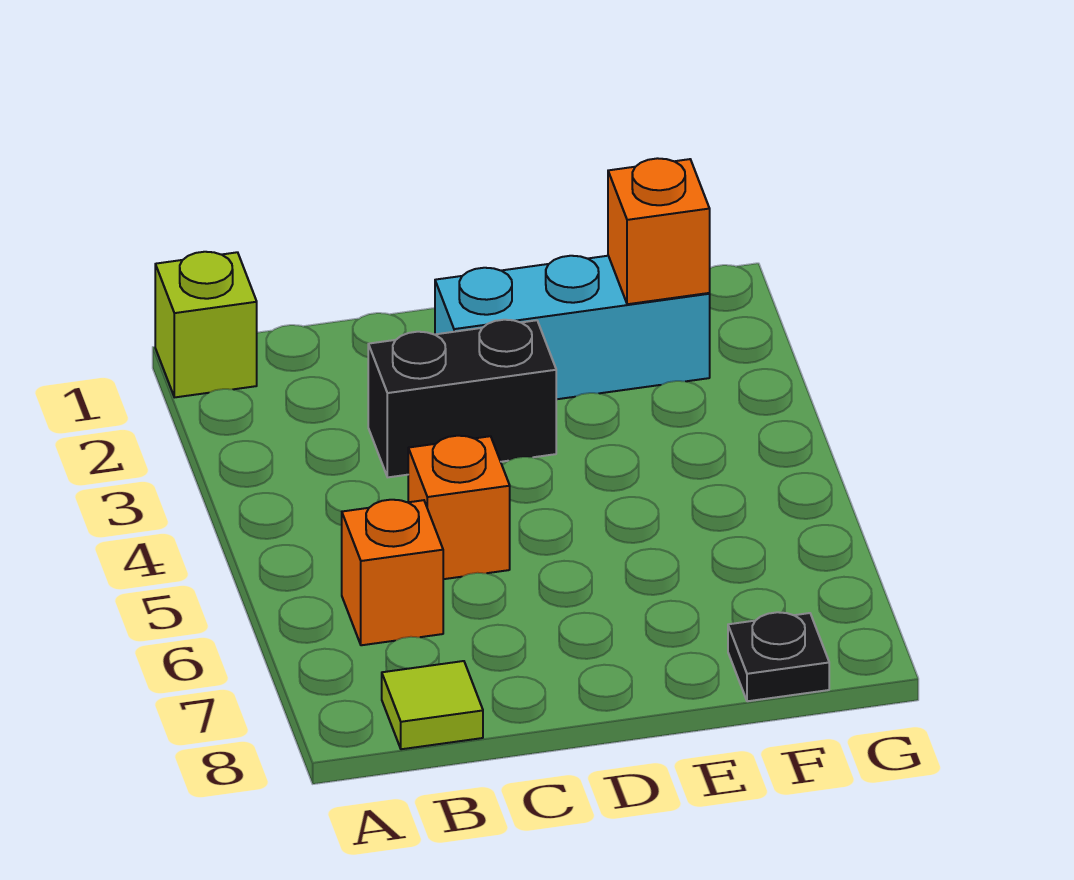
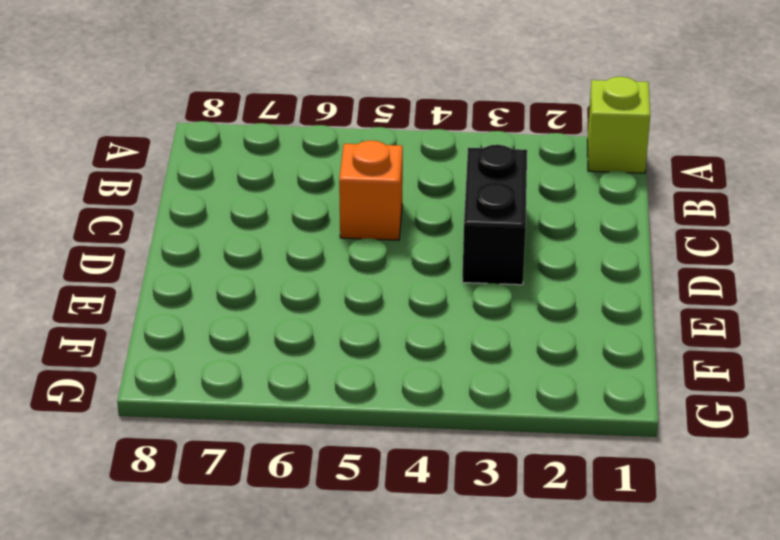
none -> orange 1x1 brick [342,500,443,645]
none -> lime 1x1 tile [382,661,483,749]

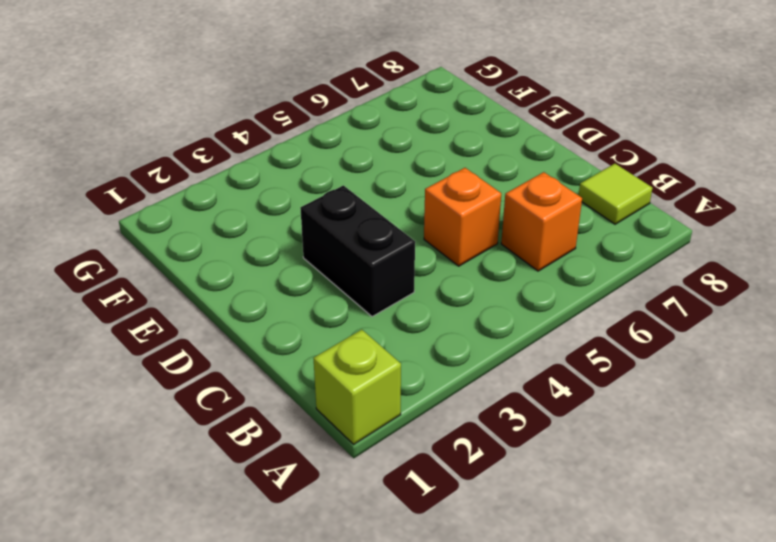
none -> cyan 1x3 brick [435,256,710,399]
none -> black 1x1 plate [728,612,829,701]

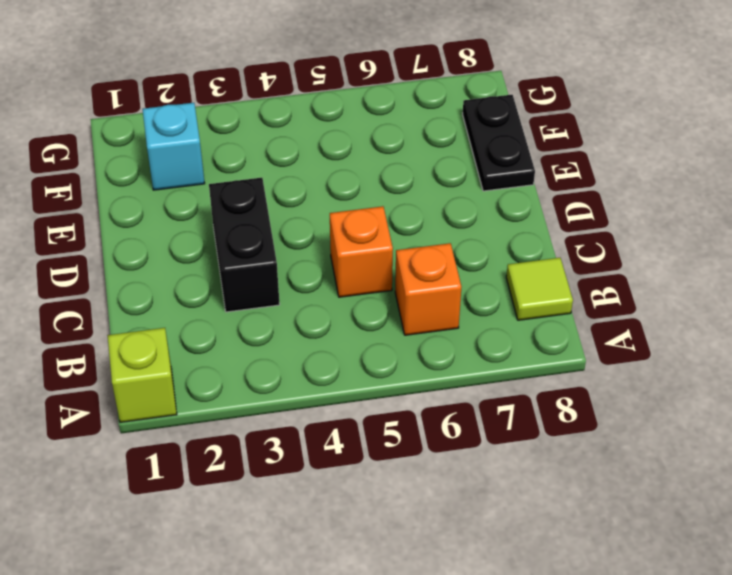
black 1x2 plate [463,95,535,191] -> black 1x1 plate [728,612,829,701]
cyan 1x1 brick [142,103,205,190] -> cyan 1x3 brick [435,256,710,399]
none -> orange 1x1 brick [608,158,710,304]

